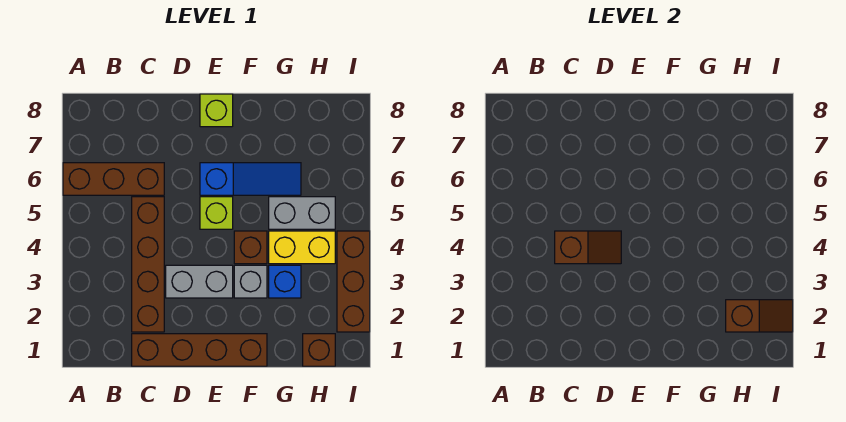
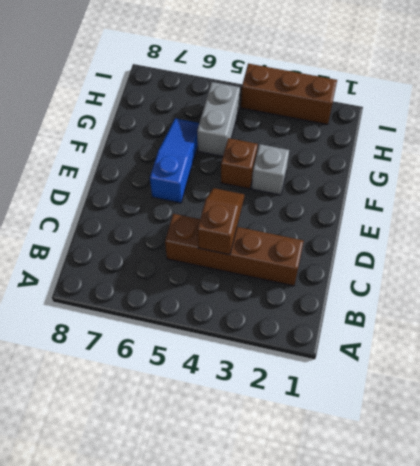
none -> brown 1x3 brick [63,163,164,195]
none -> brown 1x4 brick [132,334,267,366]
none -> grey 1x2 brick [166,265,233,298]

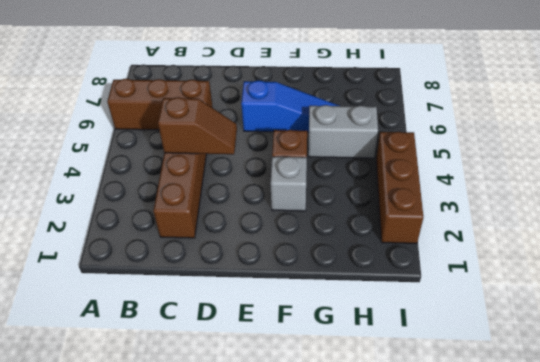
none -> brown 1x4 brick [132,334,267,366]
none -> grey 1x2 brick [166,265,233,298]
none -> lime 1x1 brick [200,197,233,229]

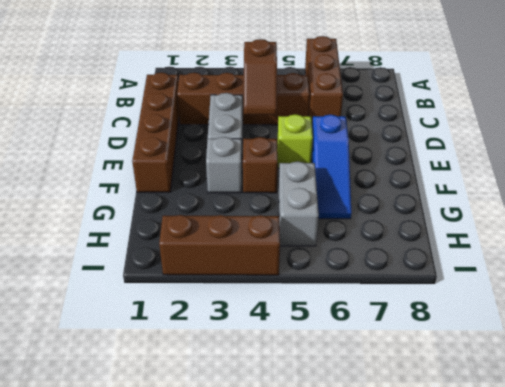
none -> lime 1x1 brick [200,94,233,127]
none -> blue 1x1 brick [269,265,301,298]
none -> yellow 1x2 brick [269,231,335,264]

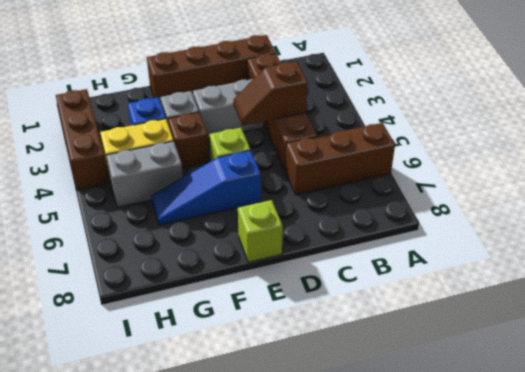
none -> brown 1x1 brick [303,334,335,366]
none -> brown 1x2 slope [726,300,793,332]

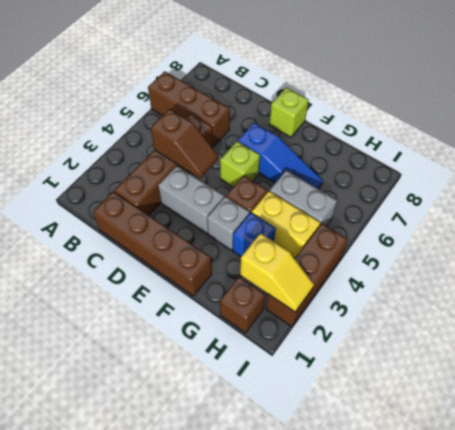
yellow 1x2 slope [240,233,314,312] -> brown 1x2 slope [726,300,793,332]

